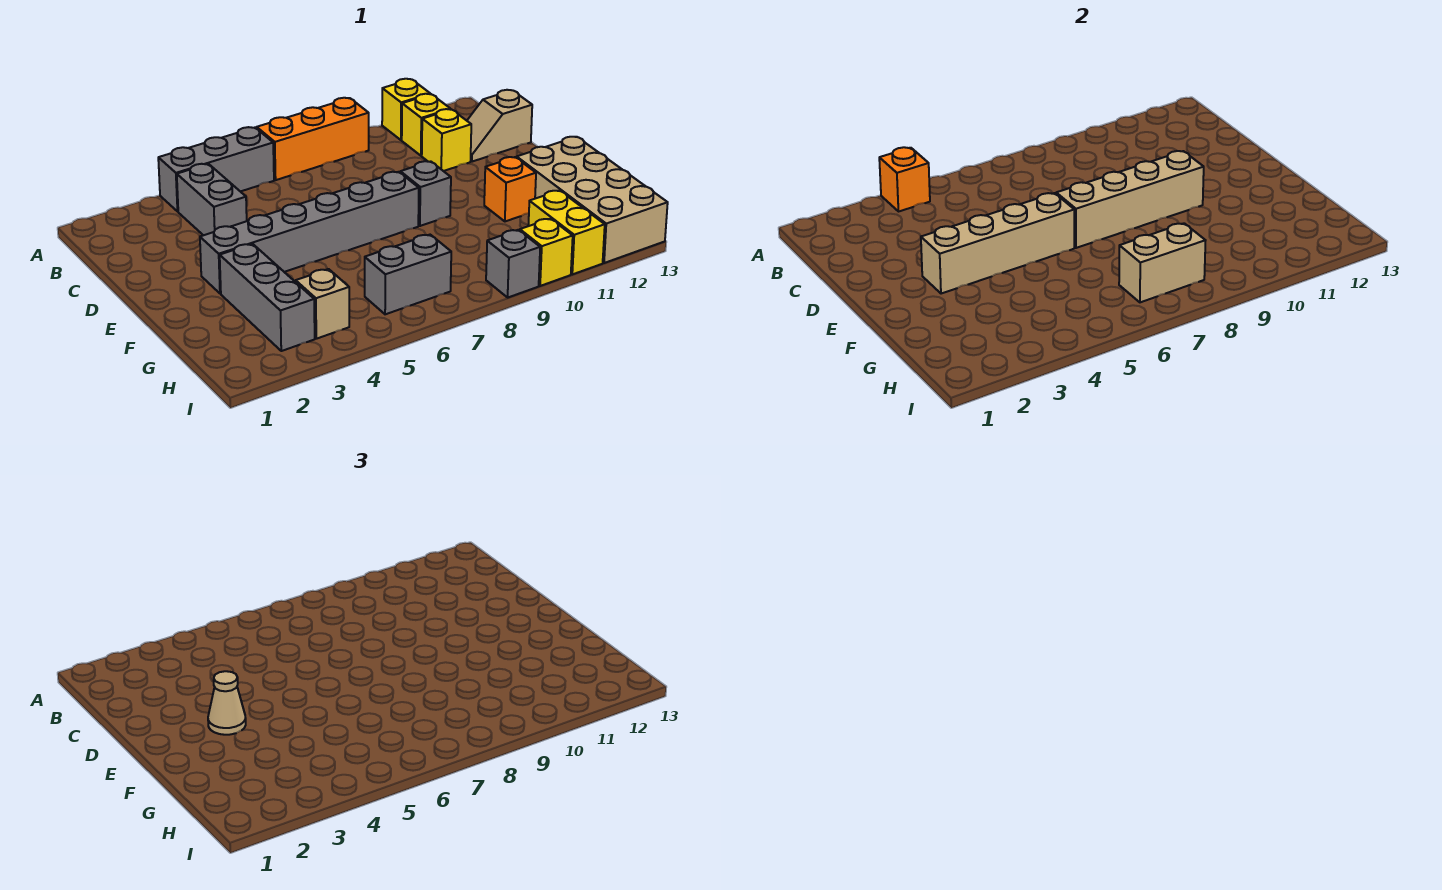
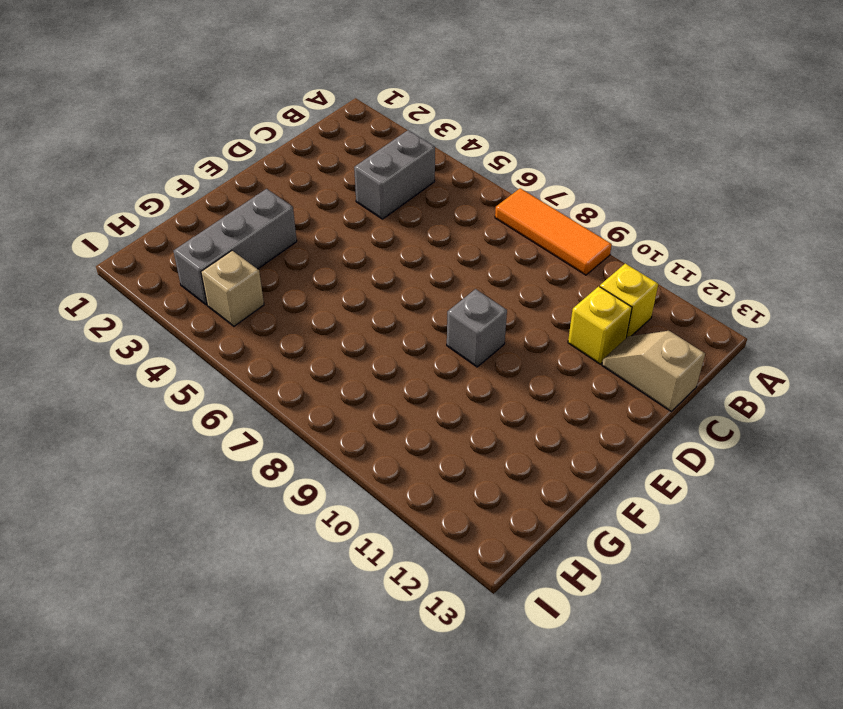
orange 1x3 tile [495,188,612,275] -> orange 1x3 brick [257,98,369,180]
none -> grey 1x3 brick [158,127,274,212]
none -> yellow 1x1 brick [382,79,430,140]
none -> grey 1x6 brick [200,172,419,294]

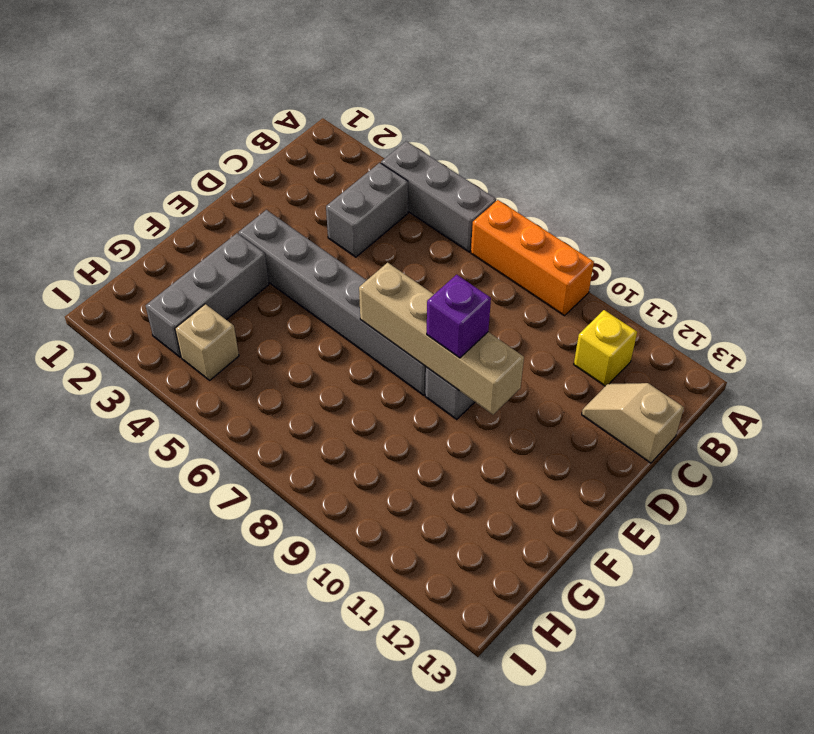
purple 1x1 brick [427,275,491,358] -> none
none -> yellow 1x1 brick [382,79,430,140]
none -> yellow 1x1 brick [422,109,471,171]
none -> orange 1x1 brick [484,157,536,221]

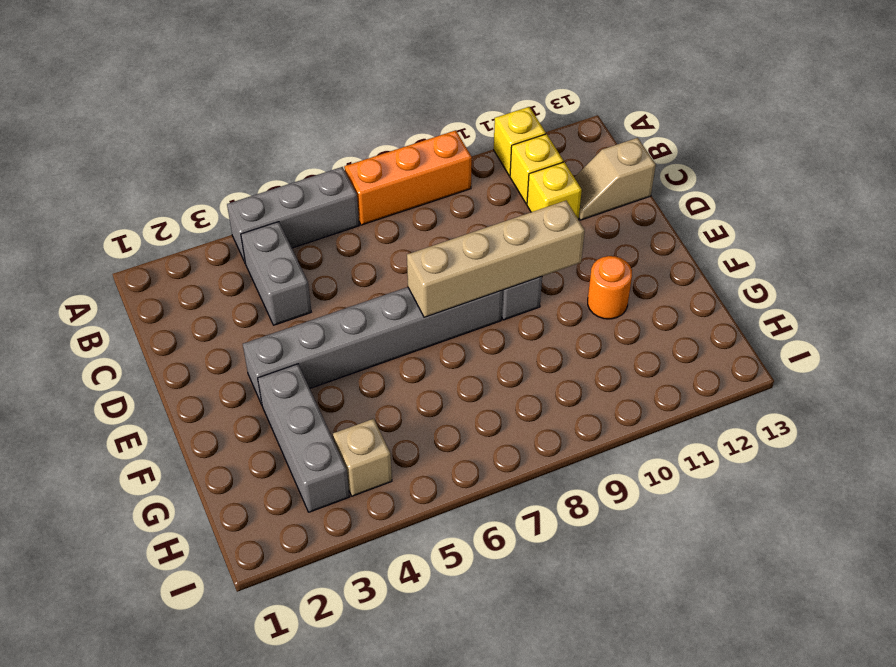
orange 1x1 round brick [588,256,632,319] -> orange 1x1 brick [484,157,536,221]
none -> tan 2x4 brick [517,137,668,263]
none -> grey 1x2 brick [365,235,451,314]
none -> yellow 1x2 brick [528,191,605,274]

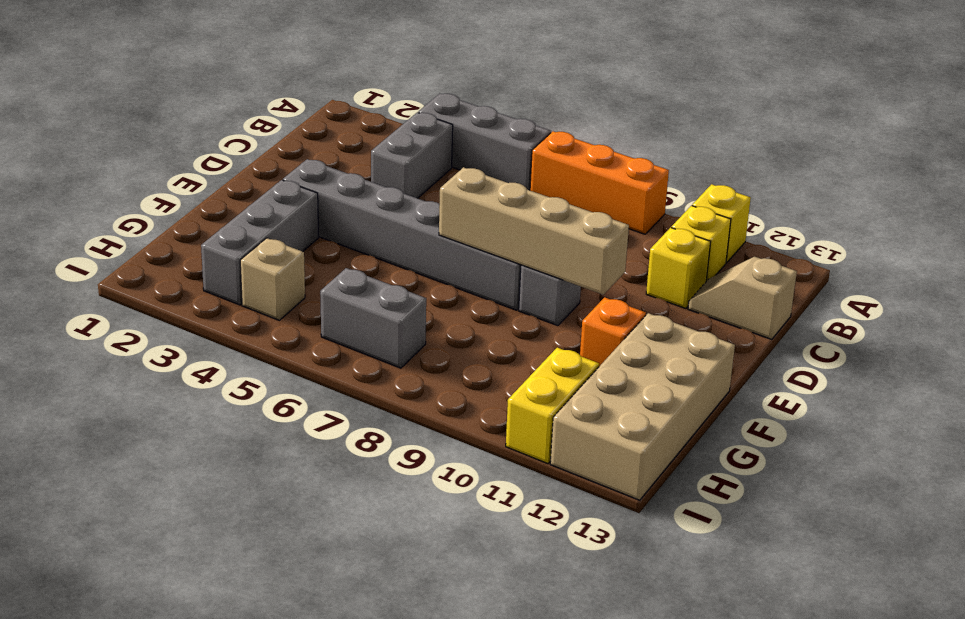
none -> grey 1x1 brick [486,230,540,297]
none -> yellow 1x1 brick [520,219,573,286]
none -> orange 1x1 brick [879,147,930,212]

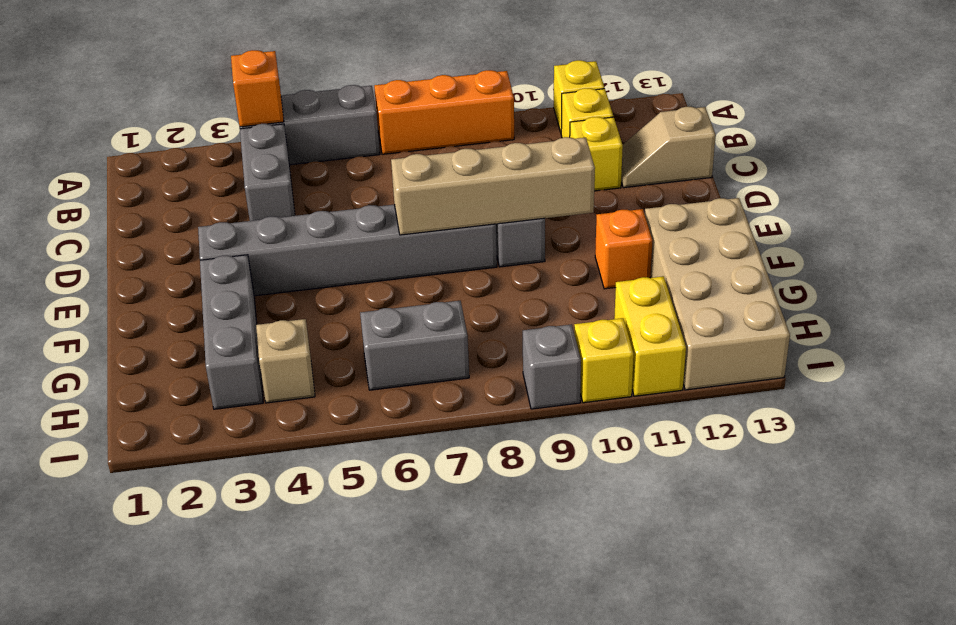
none -> tan 1x4 brick [921,193,1074,294]
none -> tan 1x2 brick [1119,223,1206,302]
none -> tan 1x1 cone [208,671,246,735]

